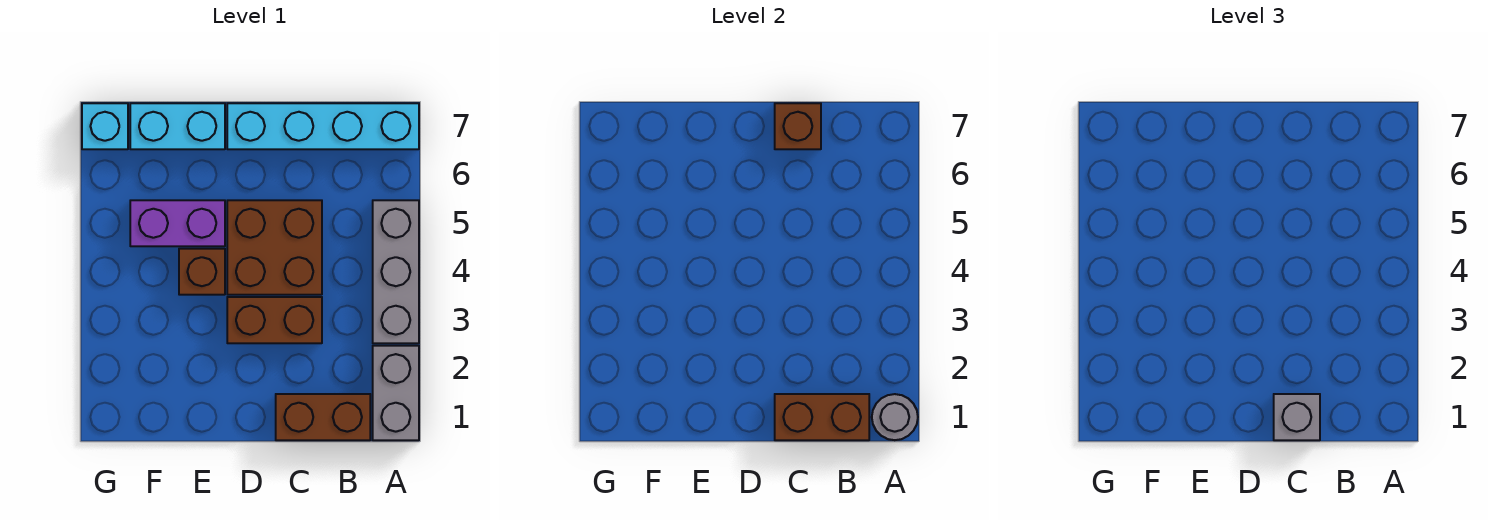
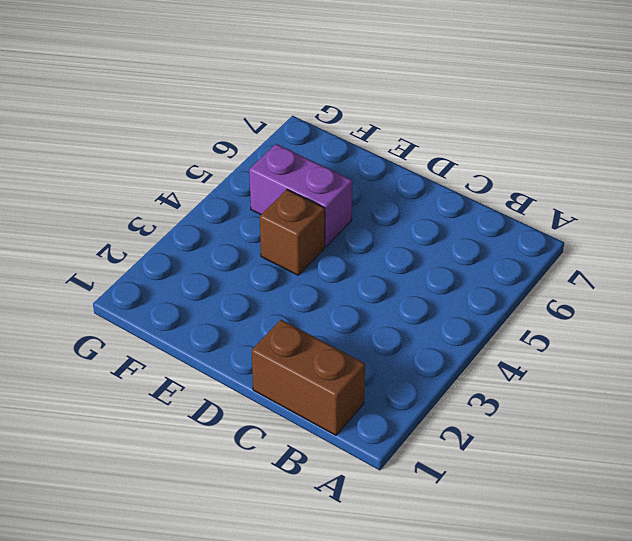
none -> grey 1x2 brick [373,346,419,440]
none -> grey 1x3 brick [373,200,419,343]
none -> cyan 1x4 brick [227,103,419,149]

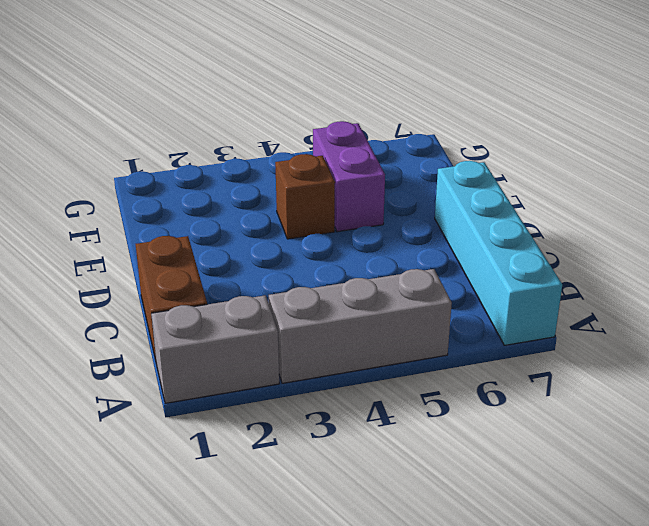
none -> brown 1x2 brick [227,297,322,343]
none -> brown 2x2 brick [227,200,322,295]
none -> cyan 1x2 brick [130,103,225,149]

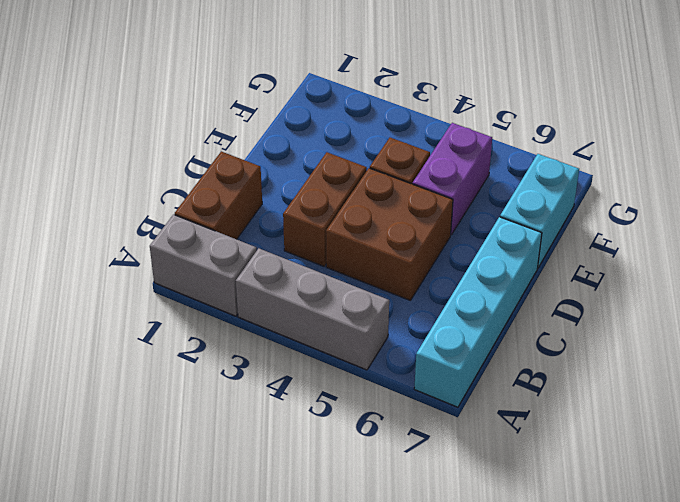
none -> cyan 1x1 brick [82,103,128,149]
none -> grey 1x1 round brick [872,394,918,440]
none -> brown 1x2 brick [775,394,869,440]

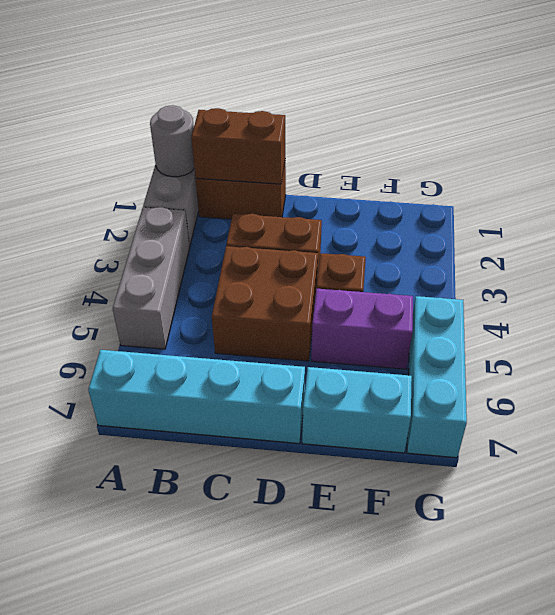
cyan 1x3 brick [407,296,467,458] -> cyan 1x1 brick [82,103,128,149]
none -> brown 1x1 brick [775,103,821,149]
none -> grey 1x1 brick [1274,394,1320,440]

